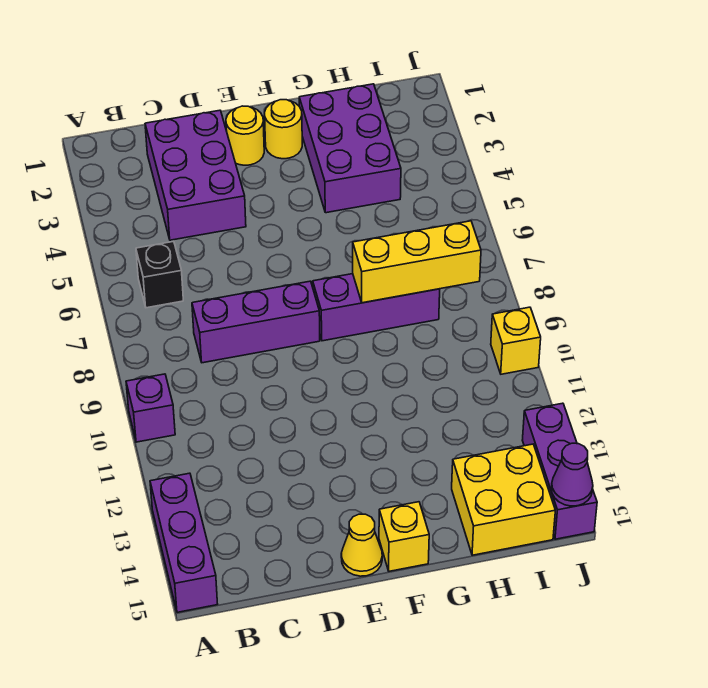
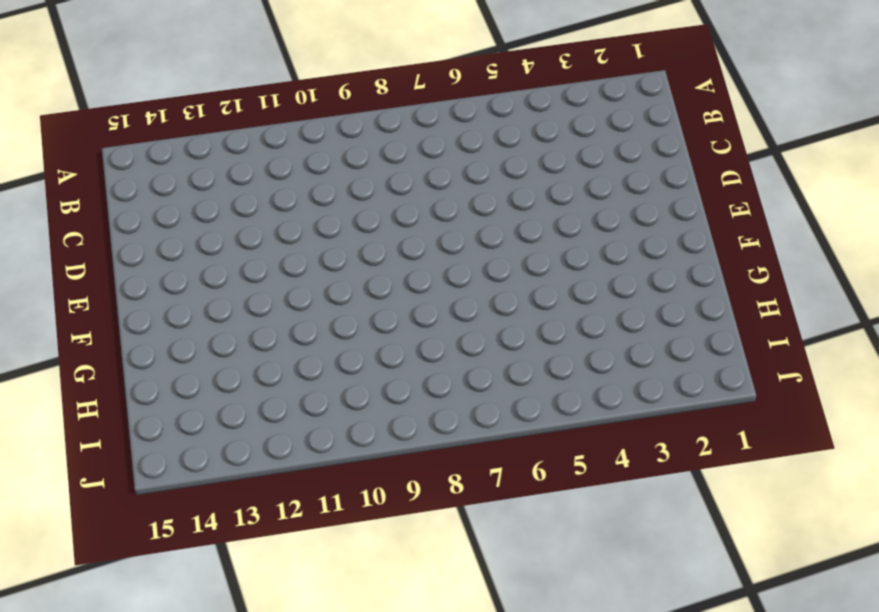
none -> purple 1x1 brick [126,374,175,442]
none -> purple 1x3 brick [150,473,217,612]
none -> black 1x1 brick [136,241,183,308]

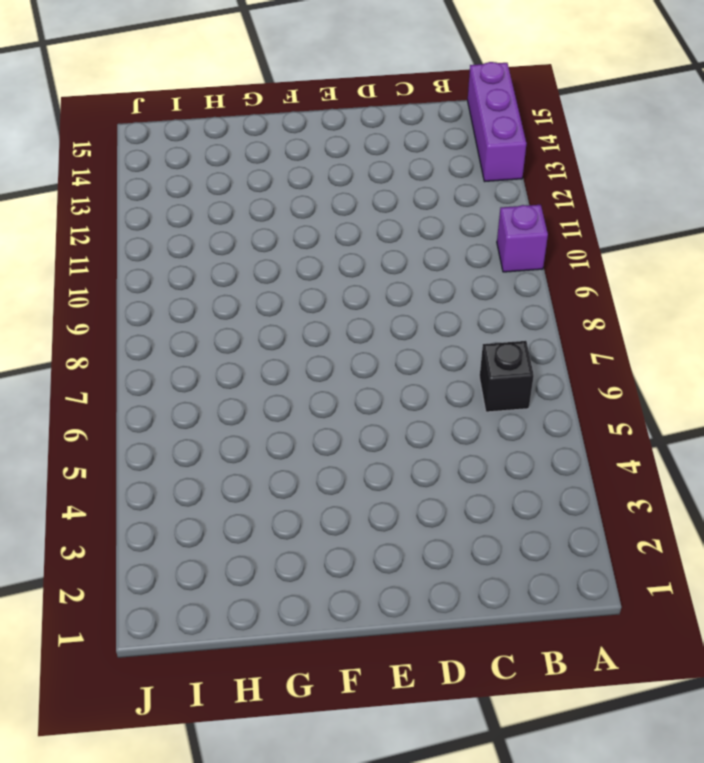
none -> purple 2x3 brick [145,110,246,240]
none -> purple 1x3 brick [192,281,320,363]
none -> yellow 1x1 round brick [226,106,264,165]

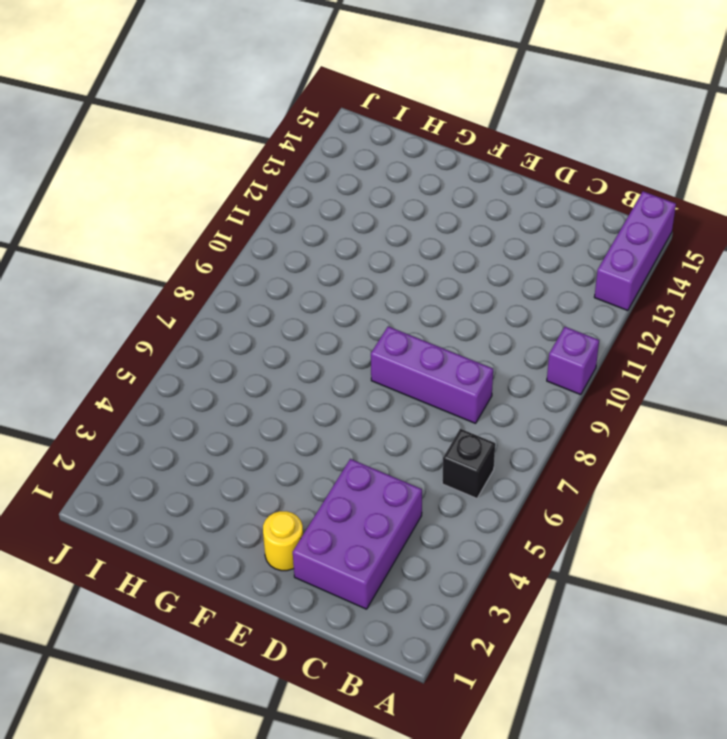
none -> yellow 1x1 cone [341,514,382,576]
none -> yellow 1x1 round brick [265,100,302,159]
none -> purple 1x3 brick [313,274,440,341]

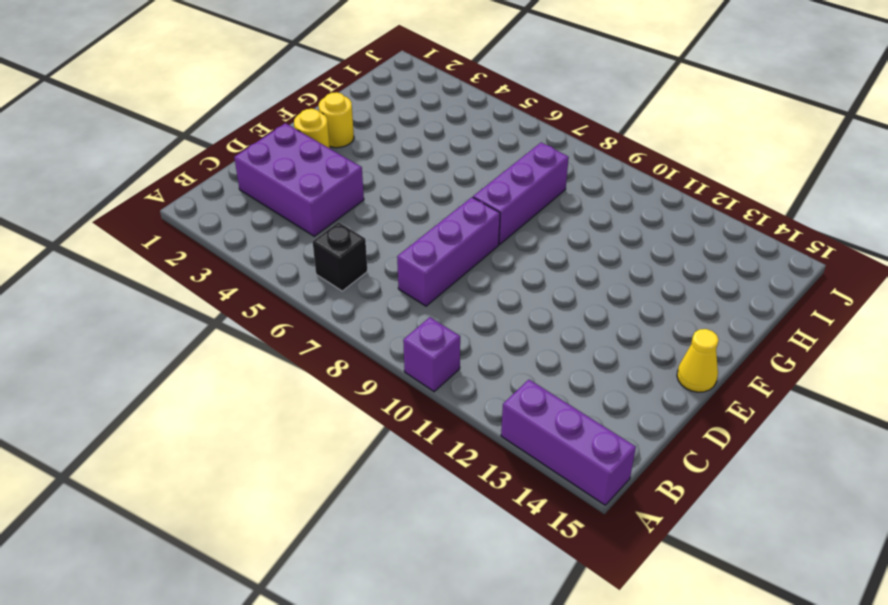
none -> yellow 1x1 brick [379,502,429,571]
none -> purple 2x3 brick [299,84,401,213]
none -> yellow 2x2 brick [452,444,555,555]

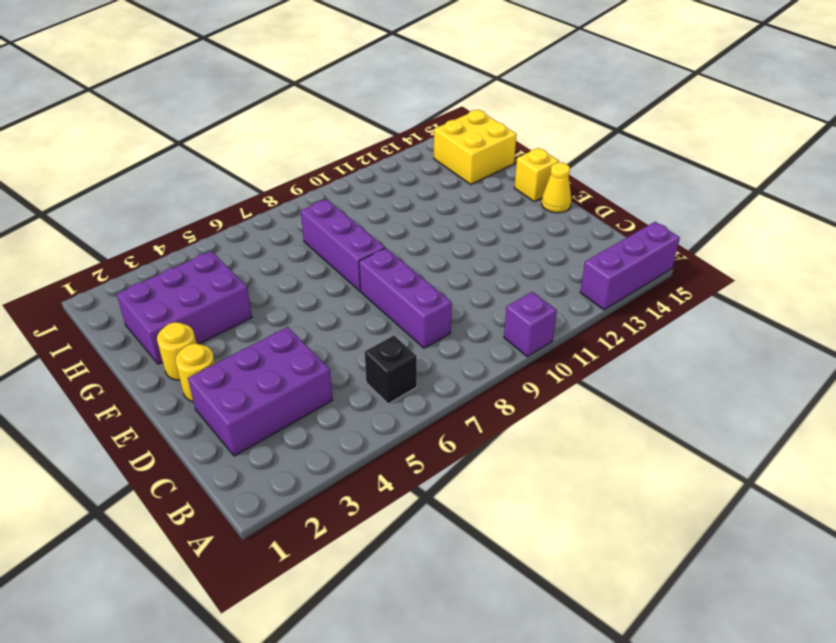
none -> yellow 1x1 brick [491,307,541,374]
none -> purple 1x3 brick [522,403,597,539]
none -> yellow 1x3 brick [353,221,481,303]

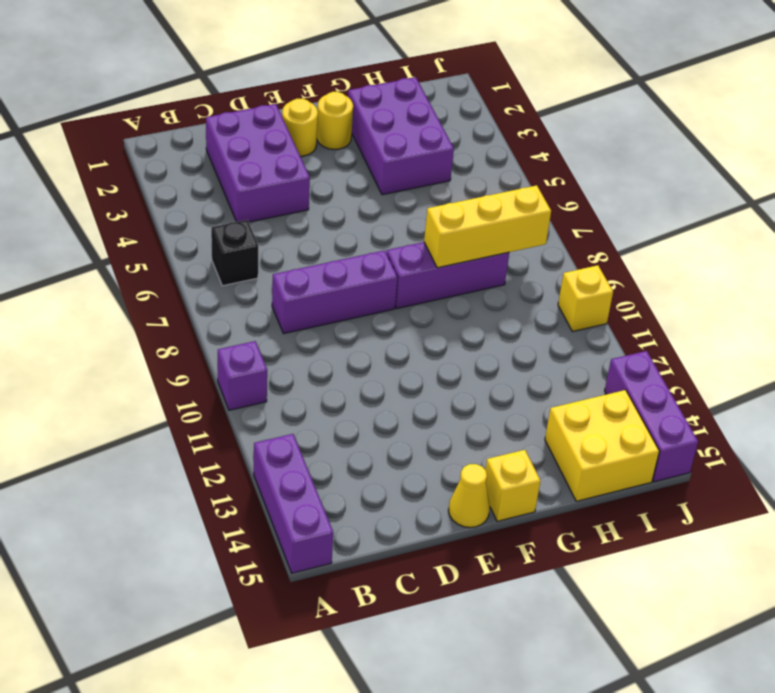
none -> purple 1x1 cone [551,443,593,506]

